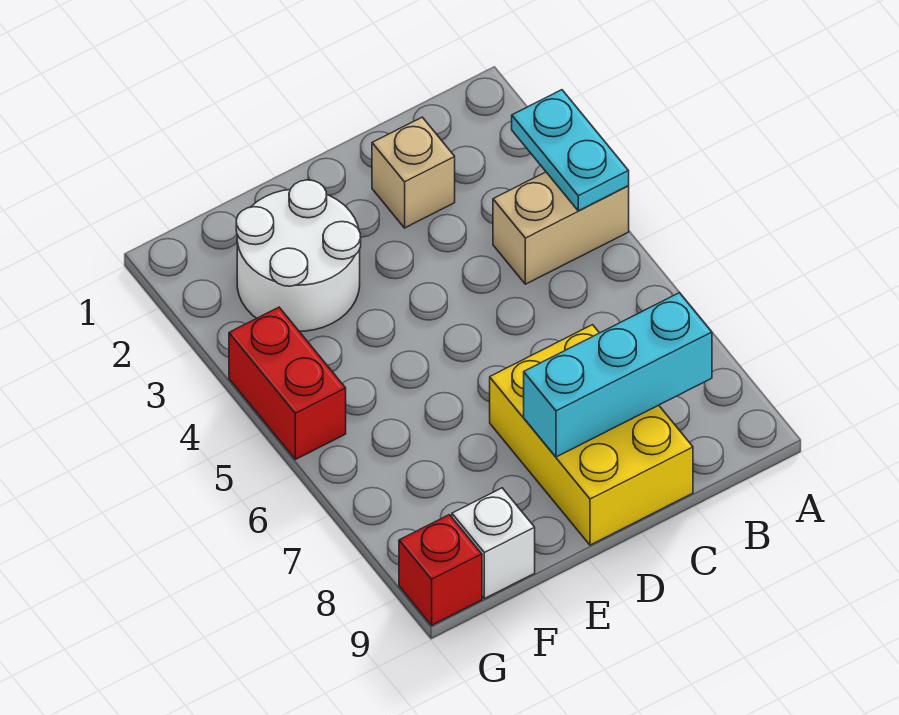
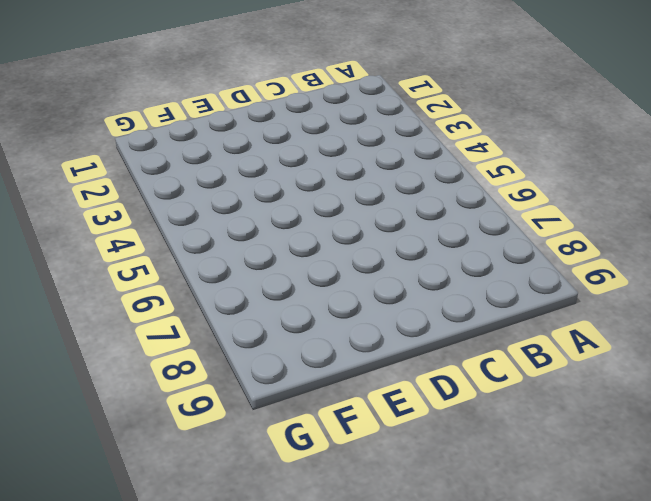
none -> tan 1x2 brick [493,172,629,284]
none -> tan 1x1 brick [372,117,455,228]

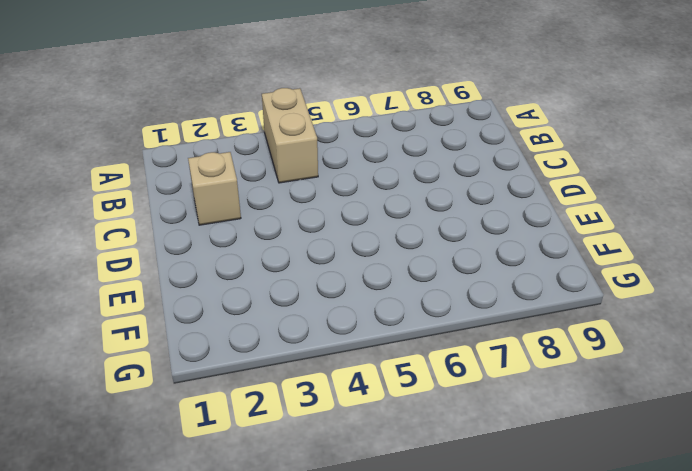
none -> yellow 2x3 brick [490,325,693,545]
none -> white 2x2 round brick [236,180,361,331]

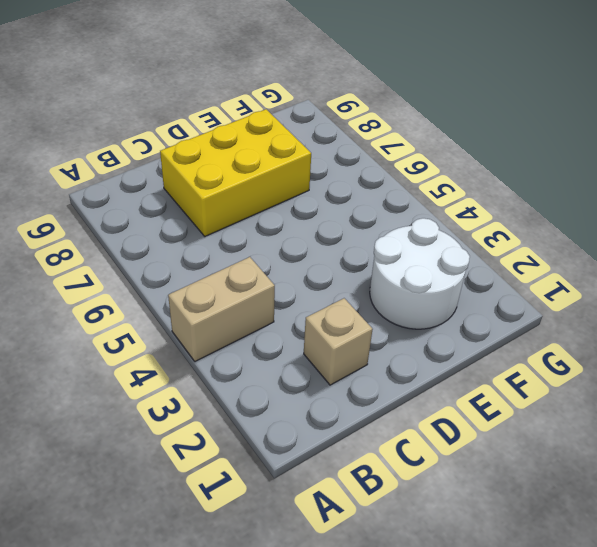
yellow 2x3 brick [160,109,311,236] -> yellow 2x3 brick turned to [490,325,693,545]
none -> white 1x1 brick [452,488,535,599]
none -> red 1x2 brick [229,307,346,459]

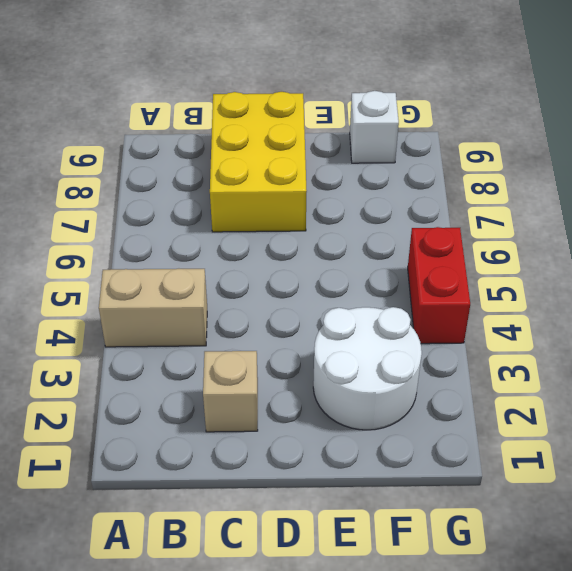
none -> red 1x1 brick [399,515,482,625]
none -> cyan 1x2 plate [512,90,629,211]

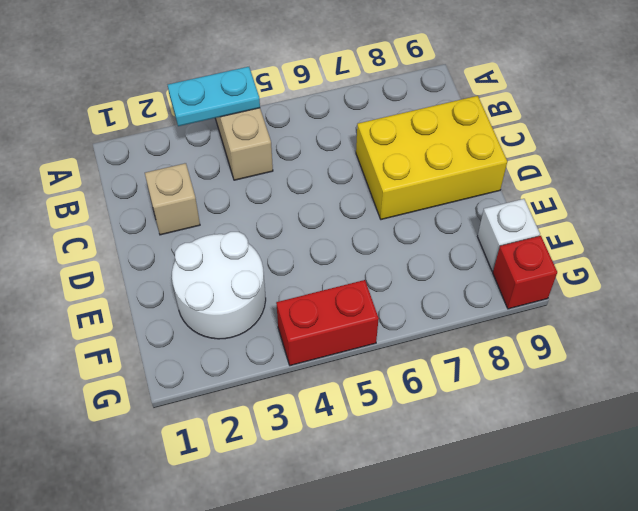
none -> cyan 1x3 brick [524,293,712,457]

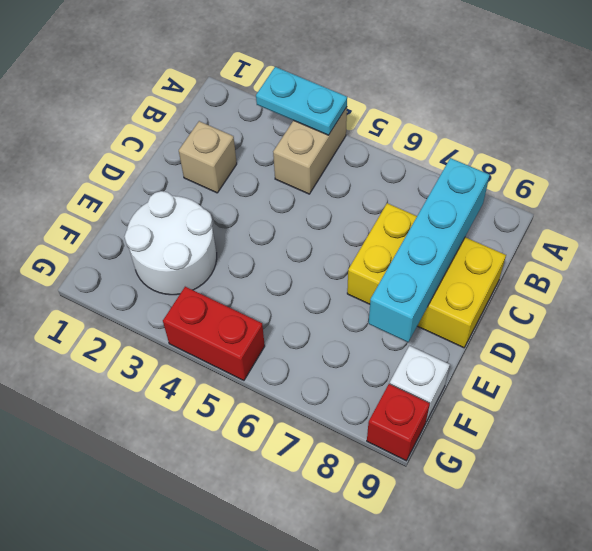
cyan 1x4 brick [369,158,490,342] -> cyan 1x3 brick [524,293,712,457]

